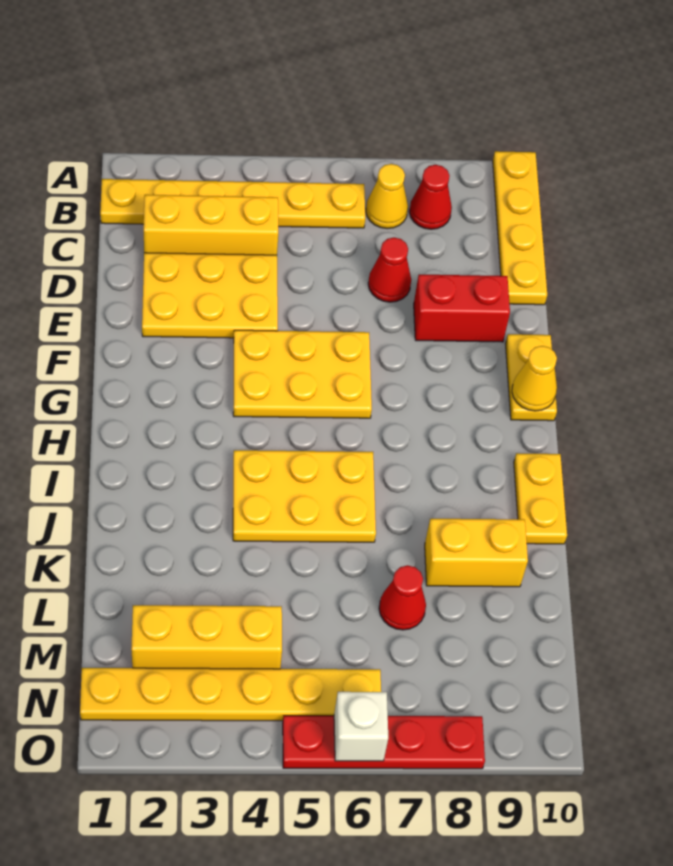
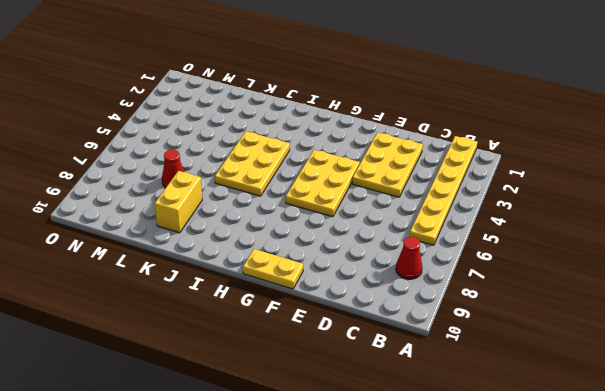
none -> yellow 1x4 plate [493,151,547,305]
none -> yellow 1x1 cone [366,164,408,229]
none -> yellow 1x3 brick [144,195,278,255]

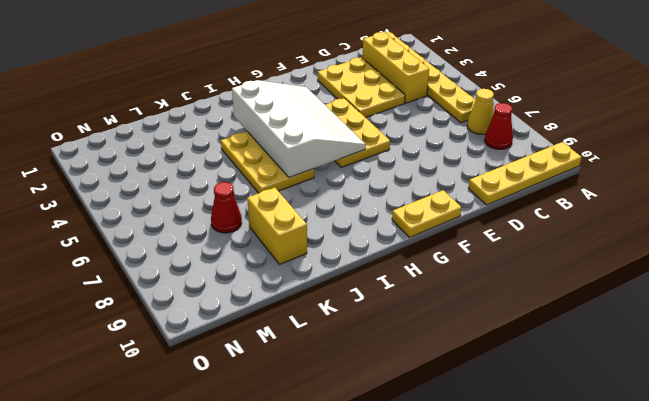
white 3x4 slope [232,80,366,177] -> none
none -> red 1x1 cone [368,237,411,302]
none -> red 1x2 brick [414,275,510,342]
none -> yellow 1x2 plate [514,453,567,544]

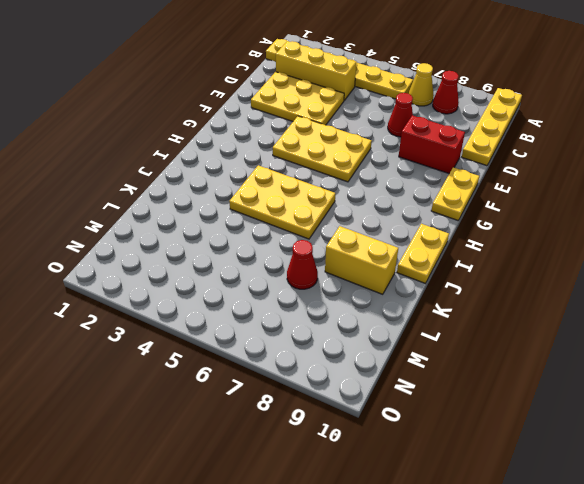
none -> yellow 1x3 brick [131,605,282,669]
none -> yellow 1x6 plate [80,668,381,721]
none -> red 1x4 plate [283,716,485,769]

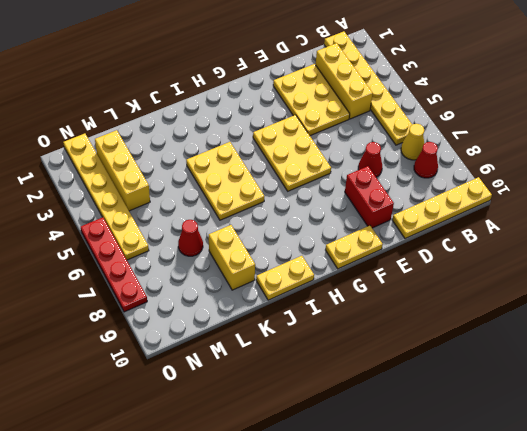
none -> yellow 1x1 cone [512,346,557,411]
none -> white 1x1 brick [334,692,388,761]

